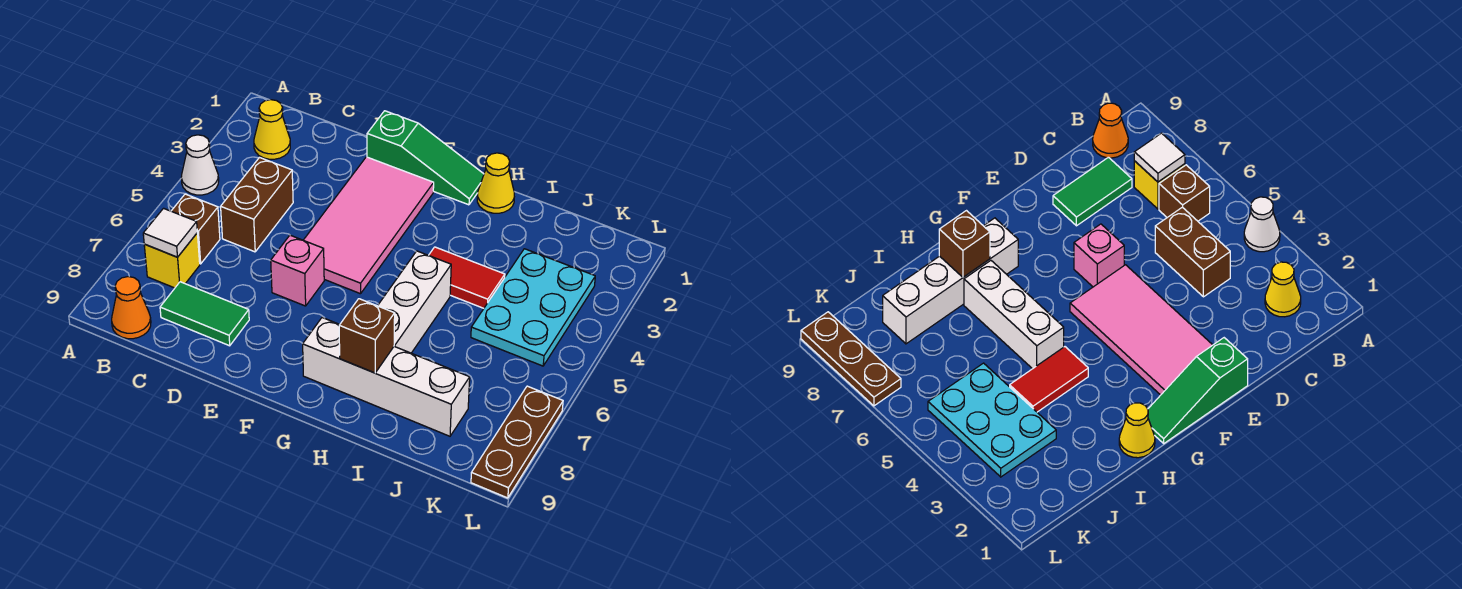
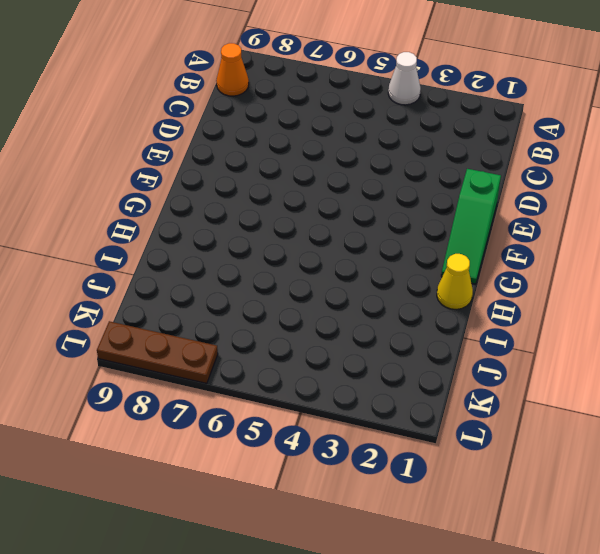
none -> yellow 1x1 cone [254,100,290,159]
none -> brown 1x1 brick [172,194,220,264]
none -> yellow 1x1 brick [144,233,200,288]

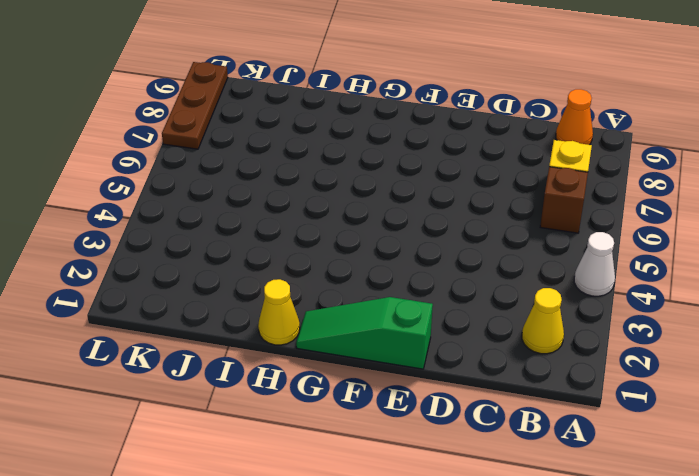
none -> brown 1x2 brick [221,158,293,252]
none -> green 1x2 tile [160,282,249,346]
none -> pink 2x4 tile [303,157,434,294]

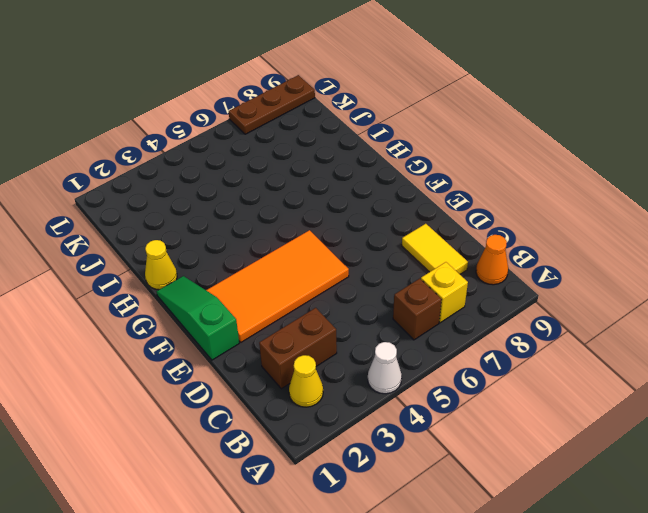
brown 1x2 brick [259,308,337,389] -> brown 1x2 brick moved to [221,158,293,252]
yellow 1x2 tile [402,224,468,274] -> green 1x2 tile [160,282,249,346]
orange 2x4 tile [206,230,349,342] -> pink 2x4 tile [303,157,434,294]
none -> pink 1x1 brick [271,235,324,306]
none -> white 1x4 brick [303,318,470,436]
none -> red 1x2 tile [429,247,505,308]

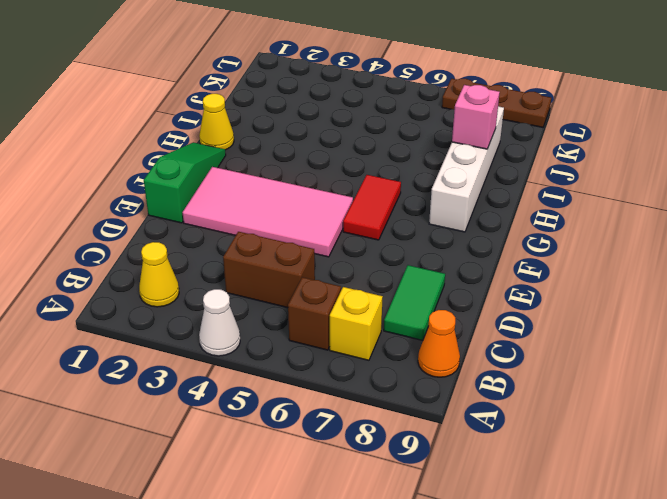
red 1x2 tile [343,175,401,240] -> red 1x2 tile moved to [429,247,505,308]
pink 1x1 brick [452,85,500,149] -> pink 1x1 brick moved to [271,235,324,306]
none -> white 1x3 brick [378,251,451,353]
none -> cyan 2x3 plate [471,249,595,366]
none -> white 1x1 tile [143,208,197,257]

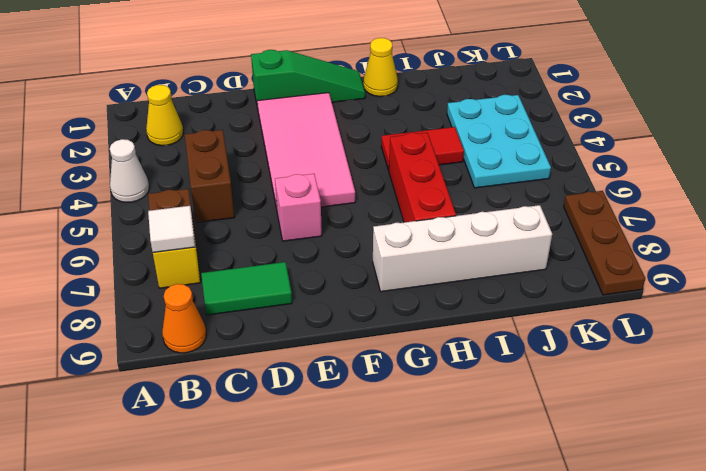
red 1x3 brick [389,133,456,222] -> white 1x3 brick [378,251,451,353]
none -> brown 1x1 brick [339,299,395,373]

